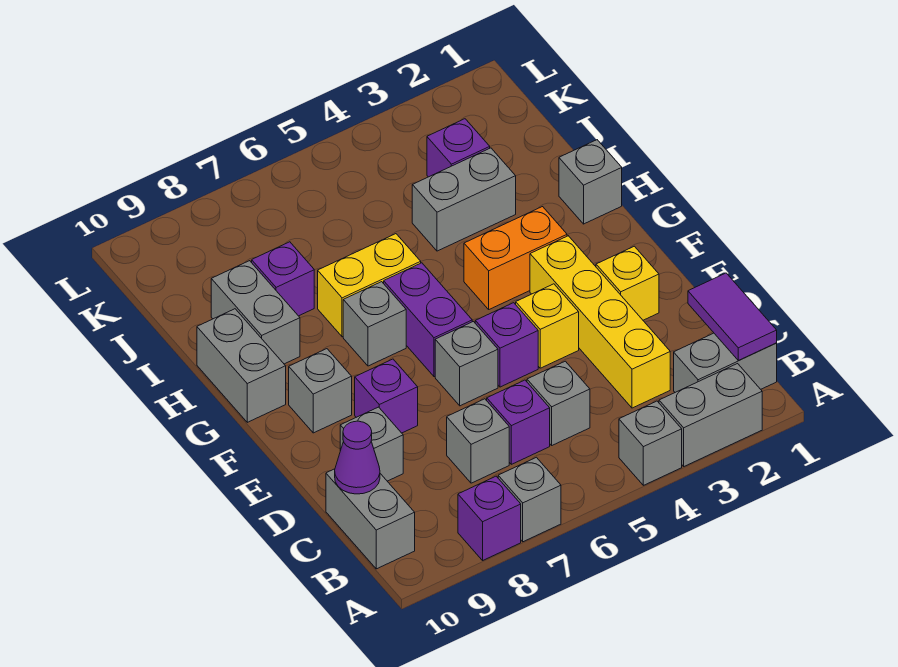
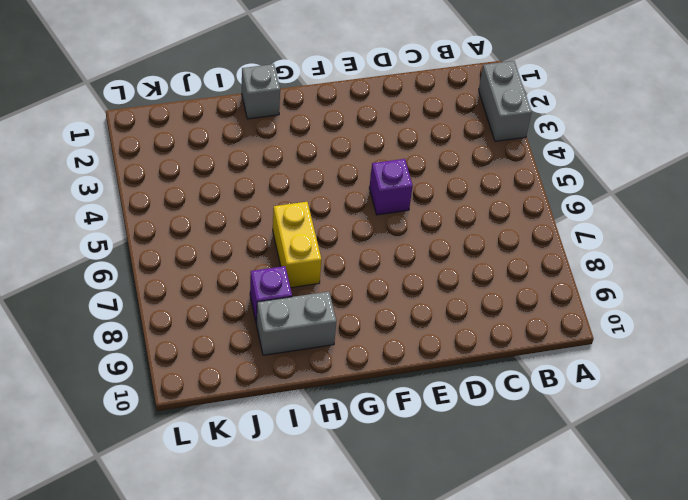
none -> grey 1x1 brick [619,401,682,485]
none -> grey 1x1 brick [498,457,561,542]
none -> purple 1x1 brick [458,476,521,560]

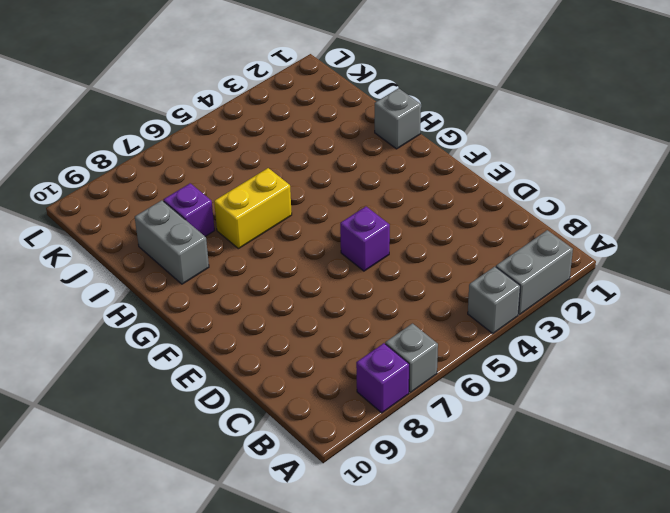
none -> grey 1x2 brick [674,333,777,392]
none -> grey 1x2 brick [326,469,415,569]
none -> yellow 1x4 brick [530,236,670,408]

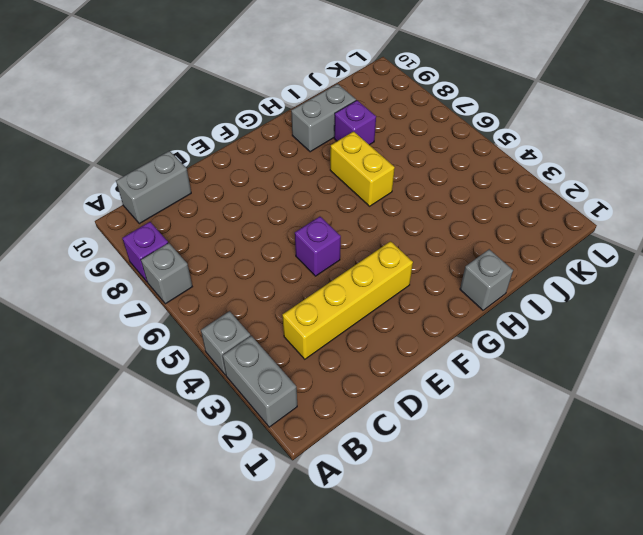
none -> grey 1x2 brick [674,333,777,392]
none -> grey 1x1 brick [527,361,590,445]
none -> purple 1x1 brick [487,380,550,464]

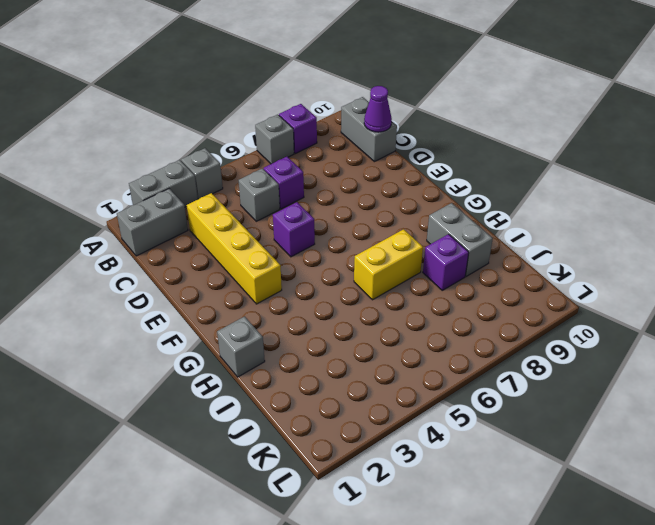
none -> grey 1x1 brick [447,399,509,483]
none -> grey 1x1 brick [340,407,403,481]
none -> yellow 1x1 brick [596,246,659,320]

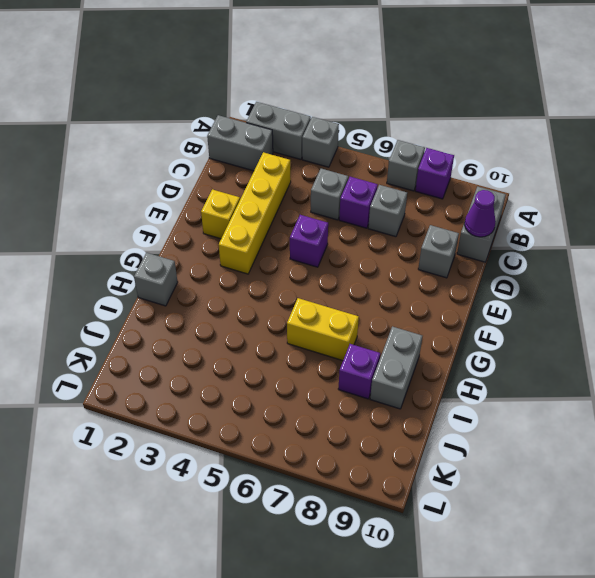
none -> yellow 1x1 brick [516,284,579,368]
none -> grey 1x1 brick [435,322,498,406]
none -> purple 1x1 brick [355,359,418,433]

